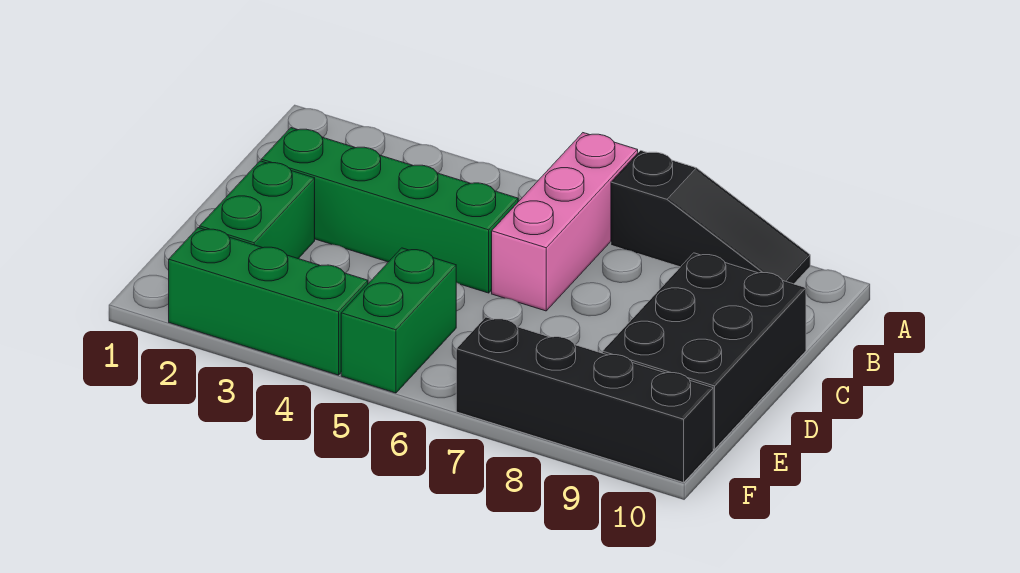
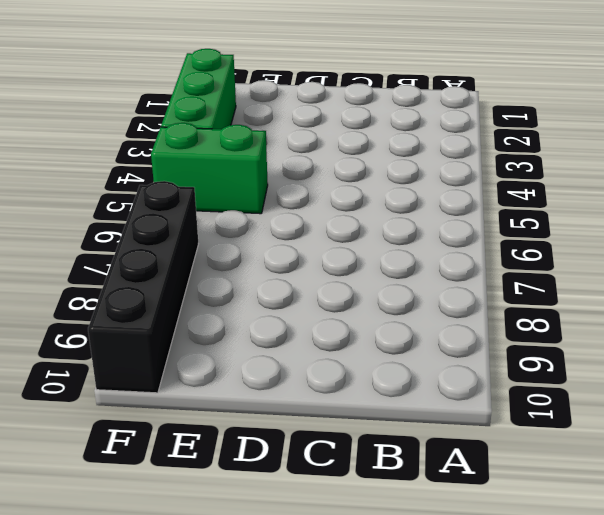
none -> pink 1x3 brick [492,133,638,311]
none -> black 1x3 slope [611,151,810,284]

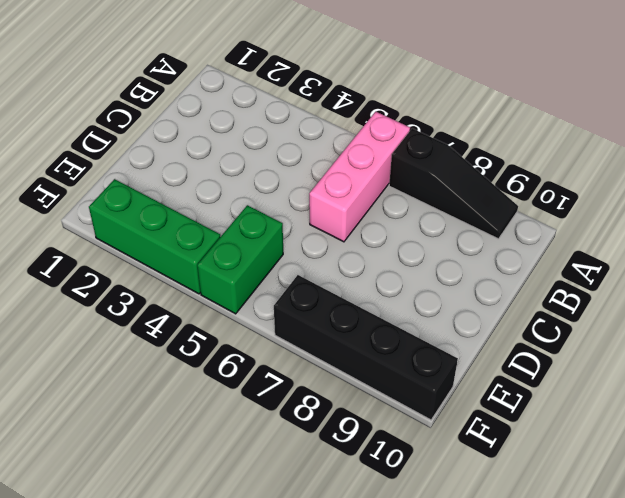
none -> green 1x4 brick [261,128,518,293]
none -> black 2x3 brick [602,253,806,449]

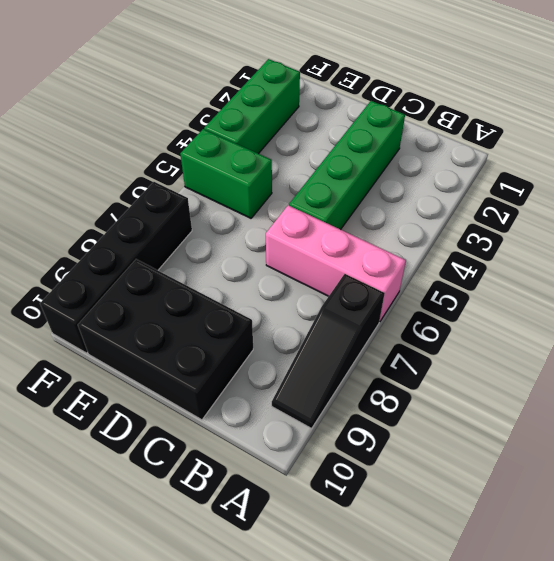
none -> green 1x2 brick [200,161,315,259]

